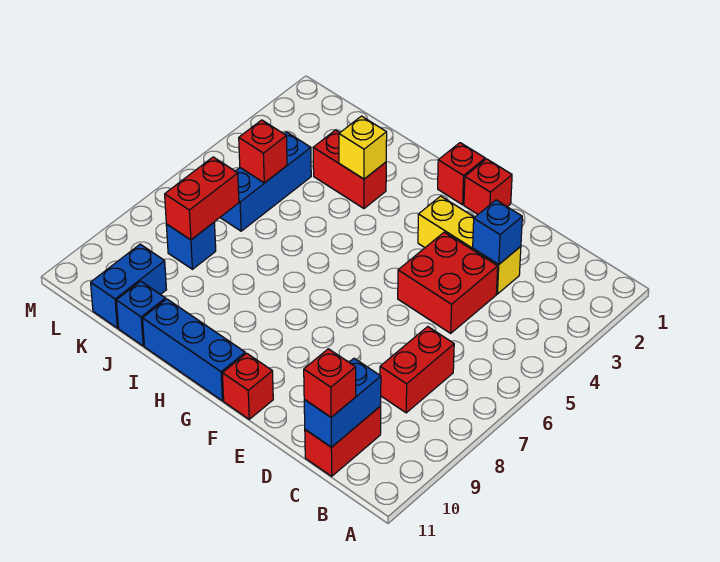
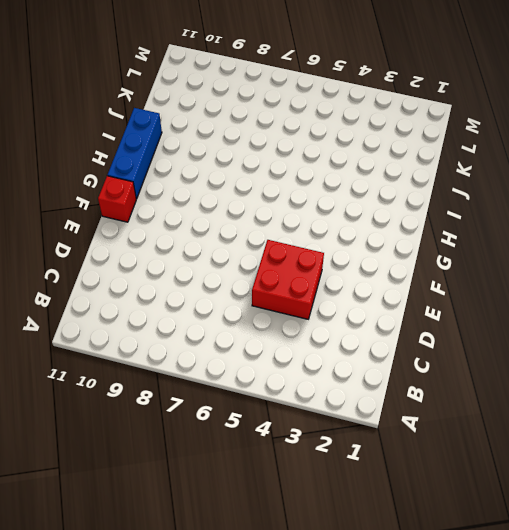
none -> red 1x2 brick [380,327,454,413]
none -> red 1x2 brick [305,406,381,476]
none -> yellow 1x3 brick [418,196,521,294]

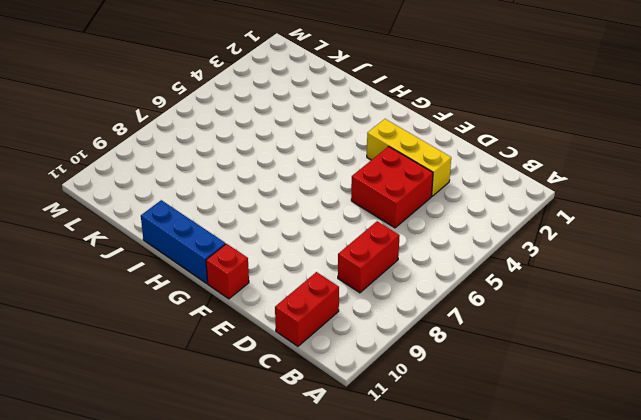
none -> red 1x1 brick [464,159,512,214]
none -> red 1x1 brick [438,143,485,205]
none -> red 1x2 brick [313,130,386,209]

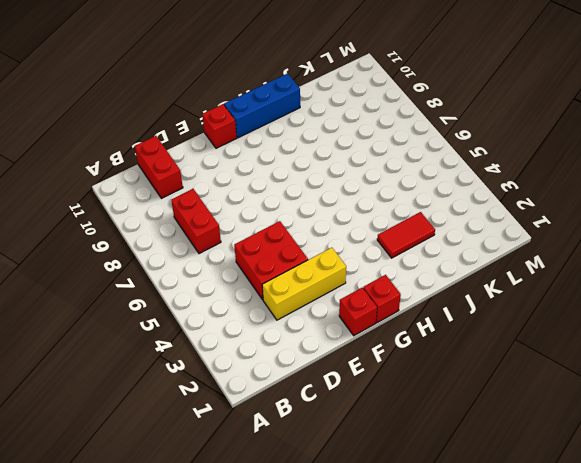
red 1x2 tile [377,212,435,258] -> red 1x2 brick [313,130,386,209]
none -> blue 1x1 brick [116,281,166,346]
none -> blue 1x3 brick [220,132,311,231]
none -> blue 1x1 brick [166,222,216,269]

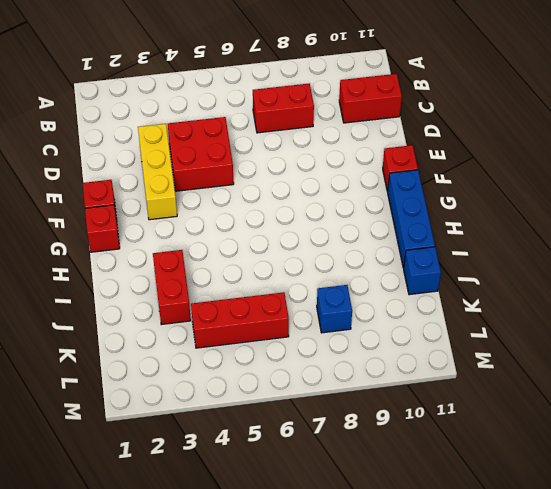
red 1x3 brick [191,292,289,348] -> blue 1x3 brick [220,132,311,231]
none -> blue 1x2 brick [91,244,167,328]
none -> blue 1x2 brick [304,358,381,447]
none -> blue 1x1 brick [473,200,522,264]

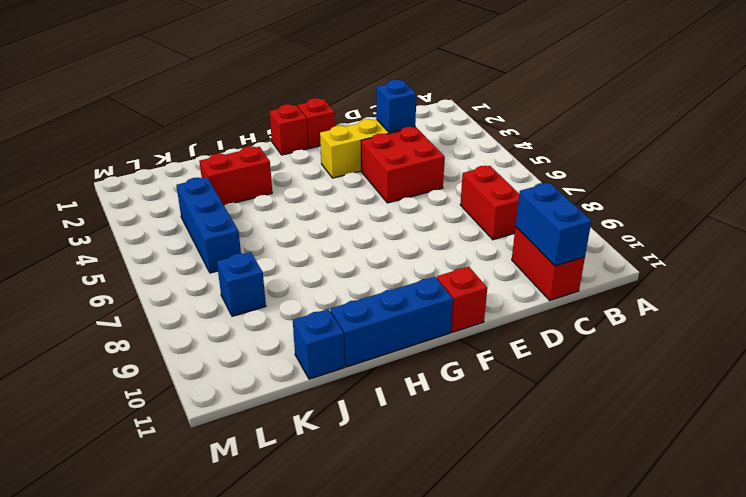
none -> blue 1x2 brick [91,244,167,328]
none -> yellow 1x1 brick [339,116,387,179]
none -> red 1x1 brick [239,120,287,183]

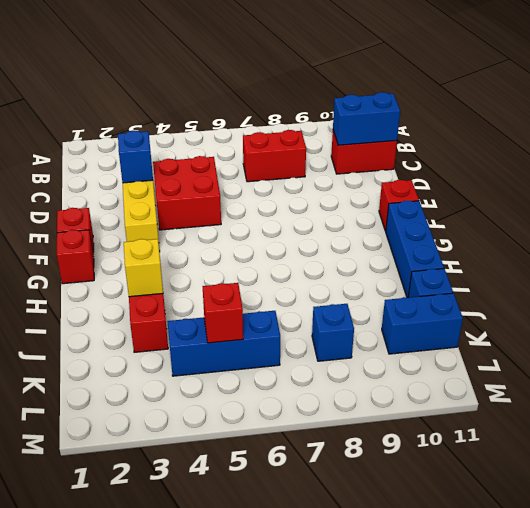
none -> red 1x2 brick [165,157,239,240]
none -> red 1x1 brick [304,349,356,417]

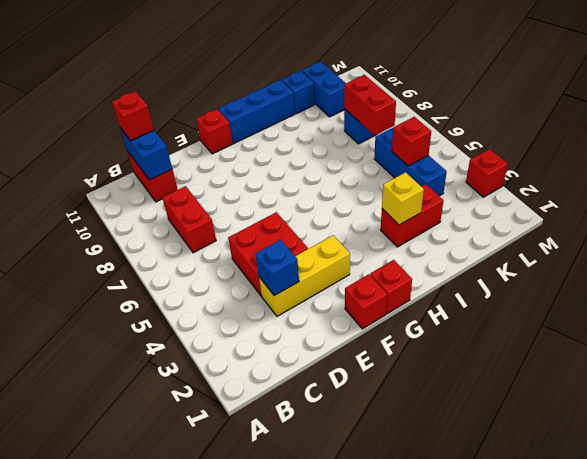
red 1x1 brick [466,149,508,197] -> none

